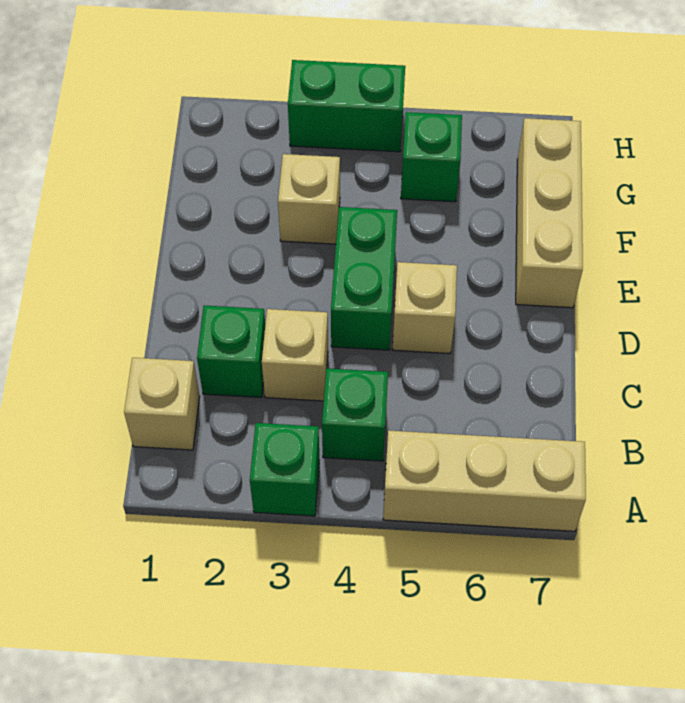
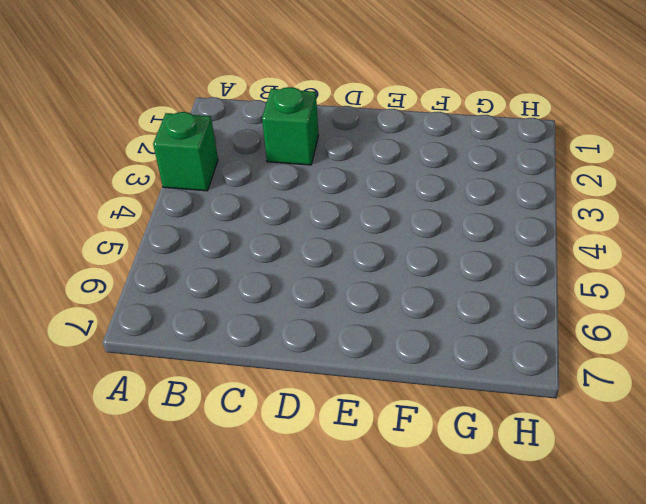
none -> tan 1x3 brick [383,430,586,531]
none -> tan 1x1 brick [124,358,200,450]
none -> green 1x1 brick [322,368,388,461]

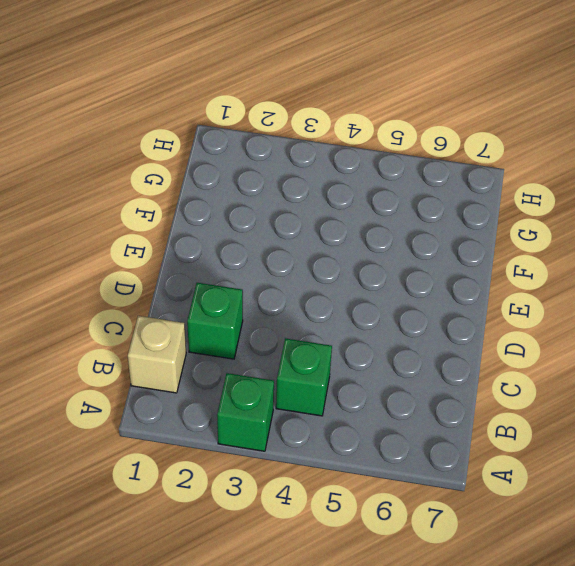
none -> tan 1x3 brick [383,430,586,531]
none -> tan 1x1 brick [262,309,328,401]
none -> green 1x2 brick [331,207,397,350]

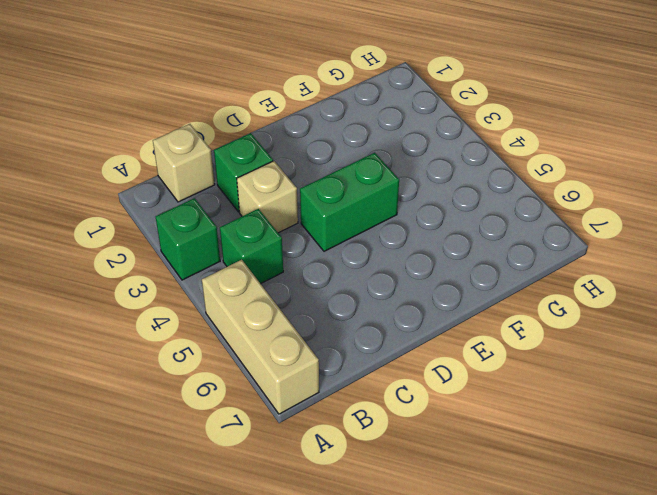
none -> tan 1x1 brick [392,262,457,354]
none -> tan 1x3 brick [516,118,583,308]
none -> tan 1x1 brick [278,154,340,244]

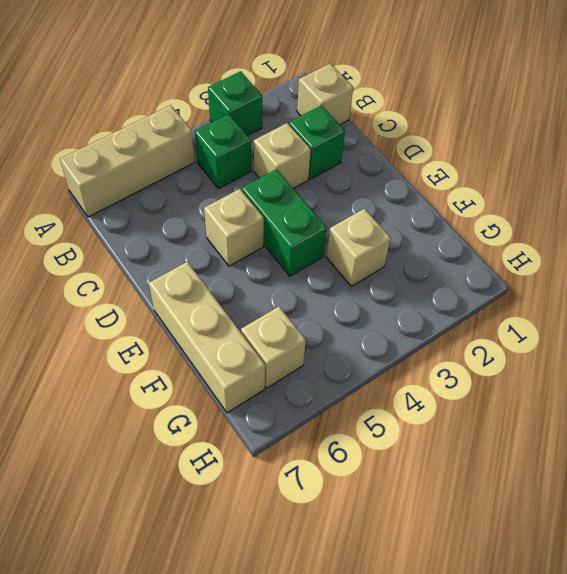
tan 1x1 brick [241,307,306,388] -> none
none -> green 1x1 brick [401,112,462,202]
none -> green 1x2 brick [288,60,405,152]

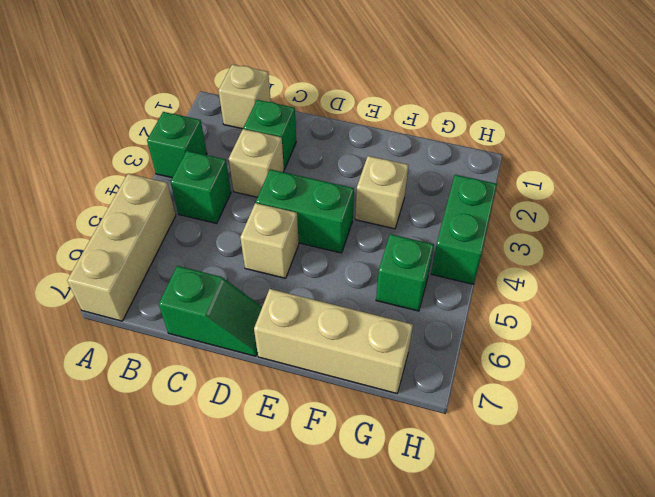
green 1x2 slope [159,266,262,356] -> none

